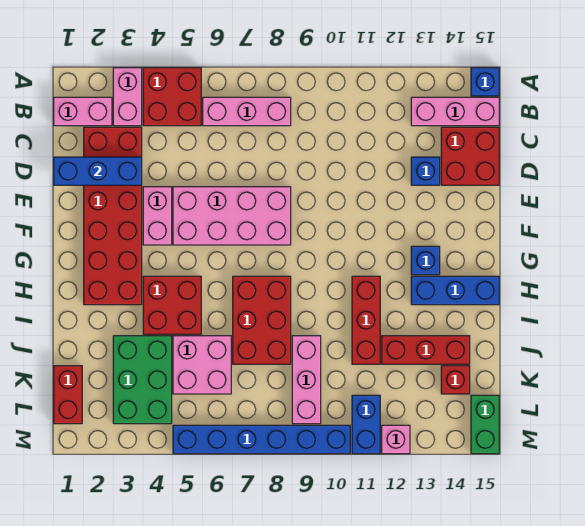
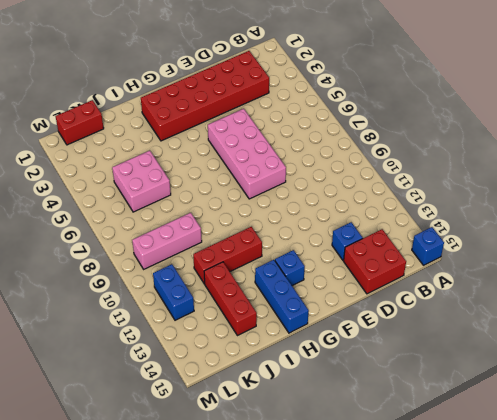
blue 1x2 brick [153,264,194,320] -> blue 1x2 brick turned to [352,395,380,454]
none -> pink 1x2 brick [113,68,142,126]
none -> red 2x2 brick [143,68,201,126]
none -> pink 1x2 brick [54,97,112,126]

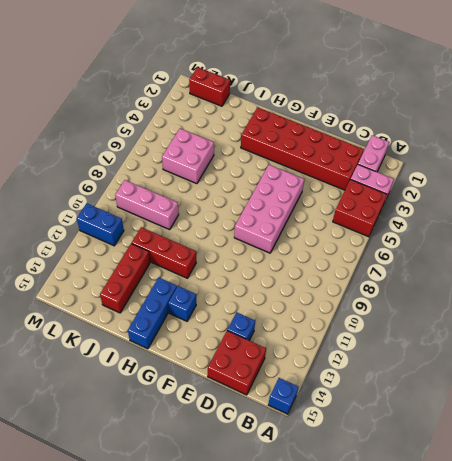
none -> pink 1x3 brick [203,97,291,126]
none -> pink 1x3 brick [411,97,499,126]
none -> pink 1x2 brick [143,187,172,245]

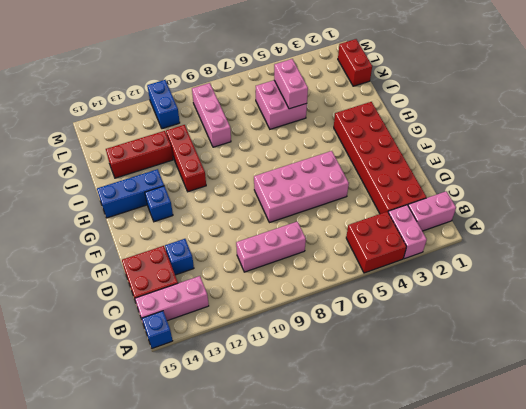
pink 1x3 brick [236,222,306,272] -> pink 1x3 brick moved to [203,97,291,126]
pink 1x2 brick [274,59,308,109] -> pink 1x2 brick moved to [143,187,172,245]
none -> red 2x2 brick [143,276,201,334]
none -> red 2x3 brick [233,276,291,364]
none -> green 2x3 brick [113,336,172,424]

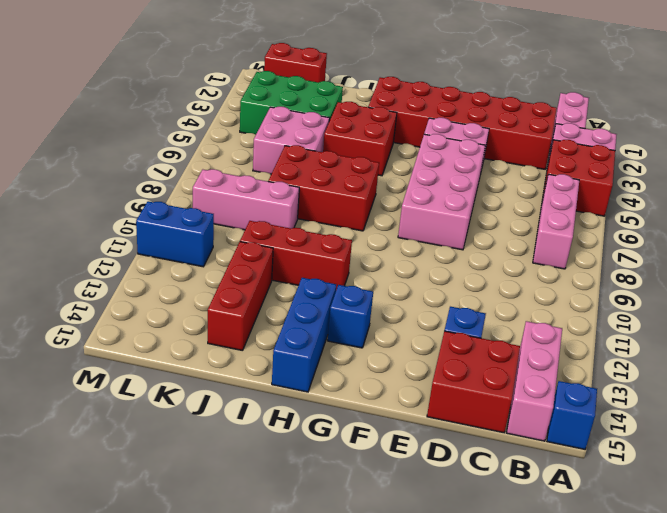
none -> red 1x1 brick [441,366,470,394]
none -> green 1x2 brick [471,395,499,454]
none -> blue 1x6 brick [173,425,350,454]

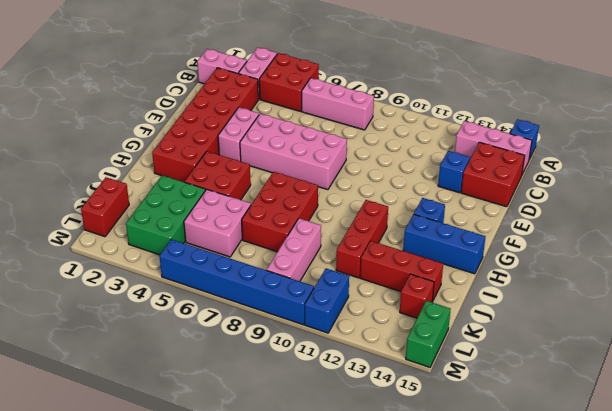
none -> pink 1x1 brick [382,425,410,454]
none -> blue 1x3 brick [54,157,142,185]

